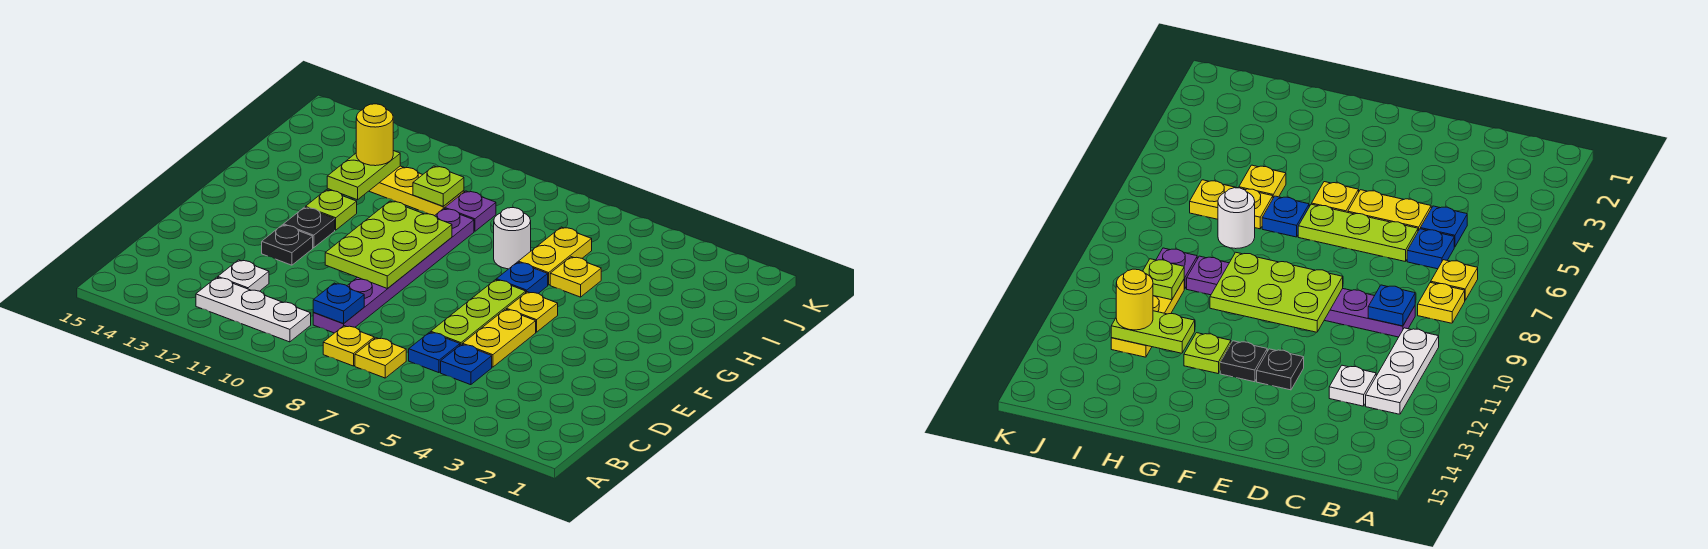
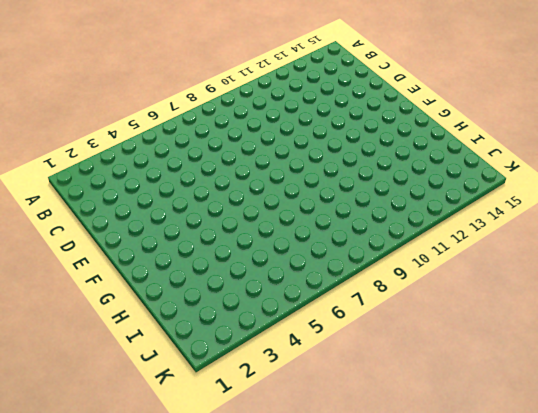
none -> yellow 1x1 plate [355,338,406,378]
none -> yellow 1x1 plate [323,326,374,366]
none -> white 1x3 plate [196,277,311,342]

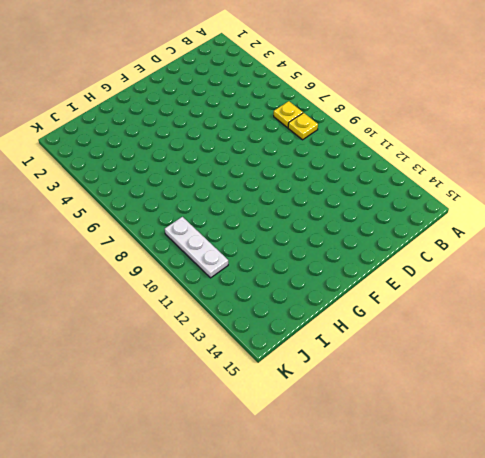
white 1x3 plate [165,217,228,278] -> white 1x3 plate moved to [196,277,311,342]
none -> blue 1x1 plate [441,344,492,385]
none -> blue 1x1 plate [409,332,460,373]
none -> purple 1x6 plate [313,208,474,333]

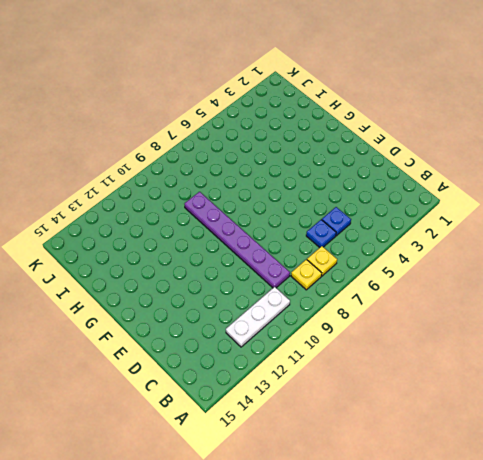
none -> white 1x1 plate [218,260,269,291]
none -> yellow 1x2 plate [463,309,536,367]
none -> lime 1x3 plate [431,280,526,345]

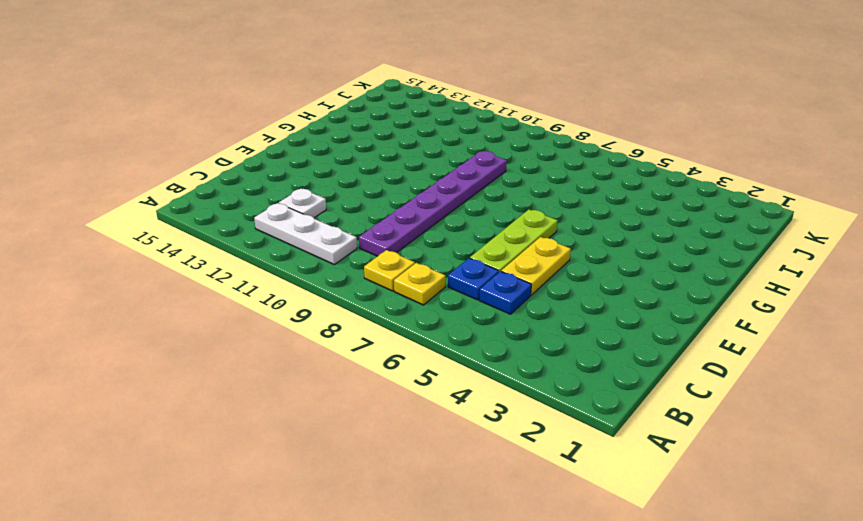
none -> black 1x1 plate [262,225,313,265]
none -> yellow 1x1 plate [506,292,558,332]
none -> black 1x1 plate [284,207,335,248]

